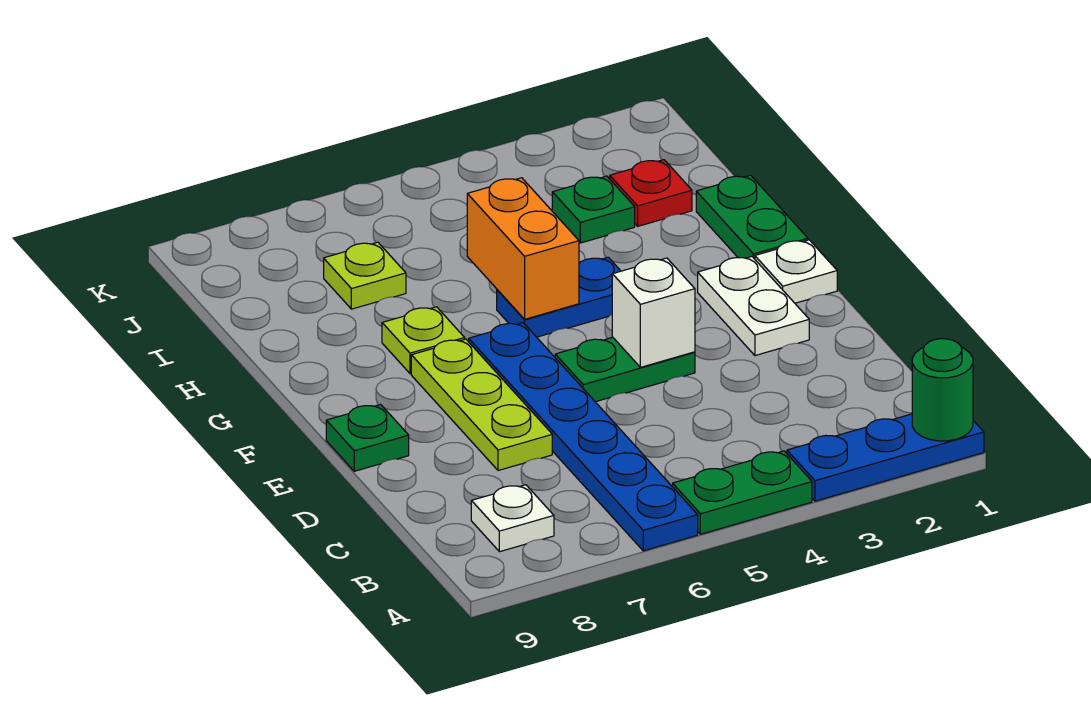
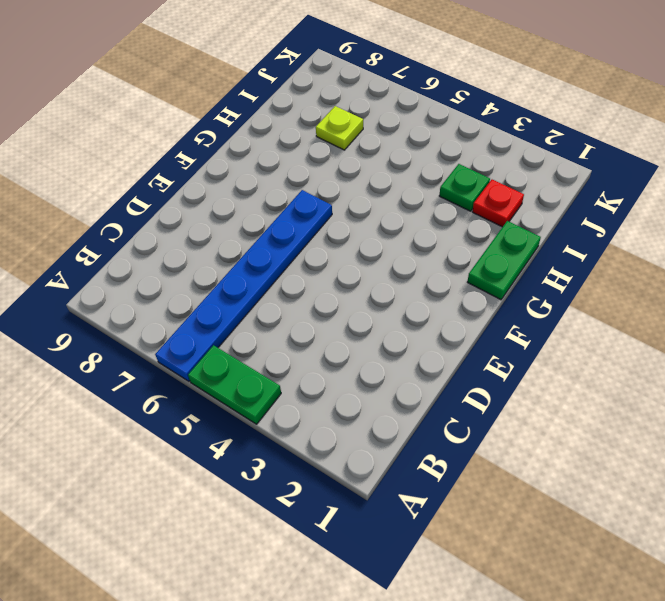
none -> blue 1x3 plate [787,414,984,501]
none -> white 1x1 plate [471,485,554,552]
none -> lime 1x3 plate [411,339,552,471]

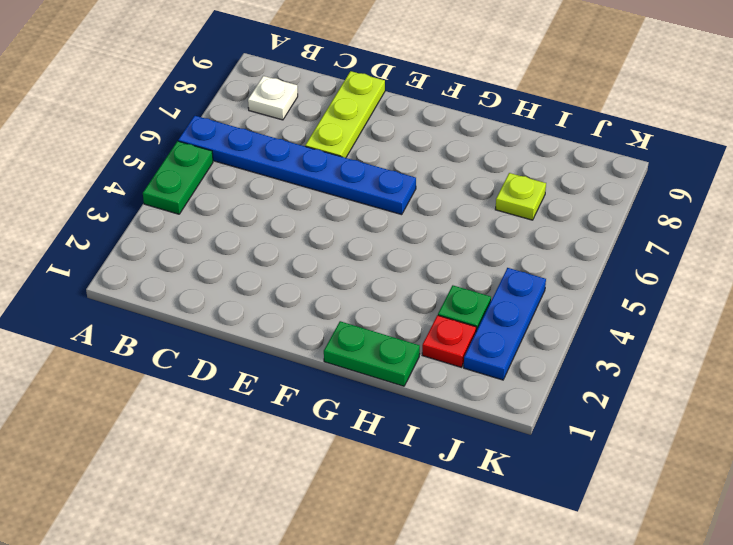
lime 1x3 plate [305,71,385,158] -> lime 1x3 plate turned to [411,339,552,471]
blue 1x3 plate [464,268,546,380] -> blue 1x3 plate moved to [787,414,984,501]
none -> white 1x2 plate [698,257,809,356]
none -> green 1x2 plate [555,337,695,402]
none -> green 1x1 plate [326,404,409,471]

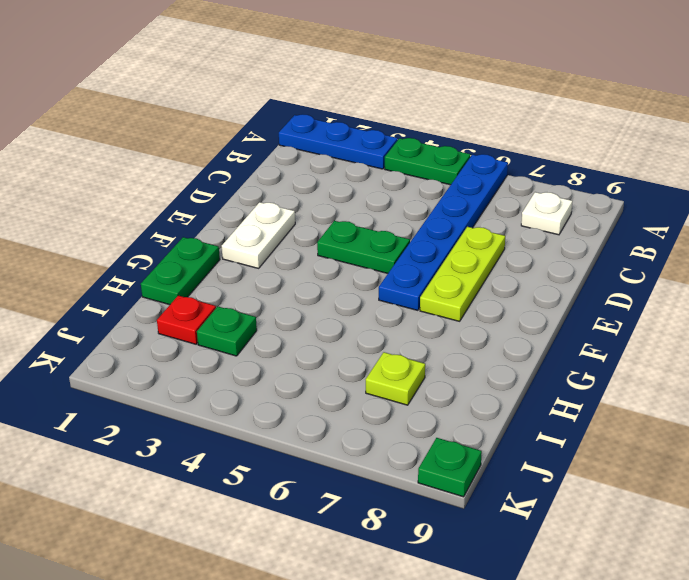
green 1x1 plate [418,438,482,497] -> green 1x1 plate moved to [326,404,409,471]
none -> white 1x1 plate [755,240,837,303]
none -> blue 1x2 plate [497,257,620,337]
none -> lime 1x1 plate [382,307,465,374]

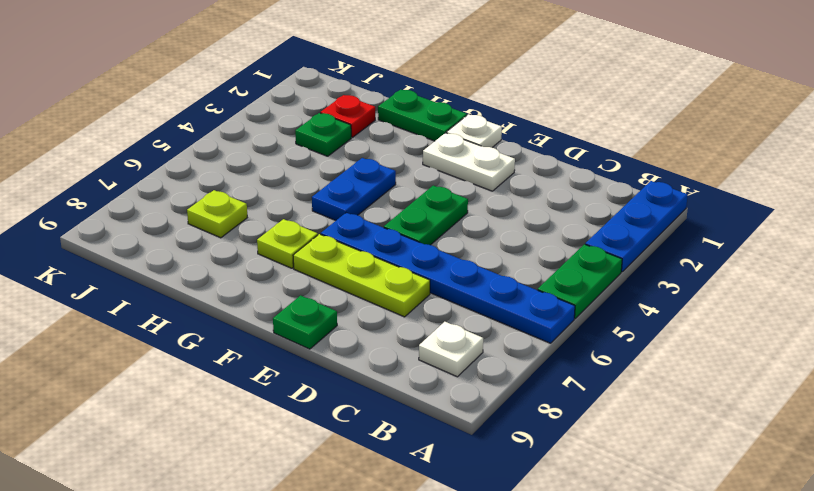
none -> green 1x1 round brick [912,339,973,441]
none -> white 1x1 brick [612,258,695,367]
none -> orange 1x2 brick [467,178,579,319]

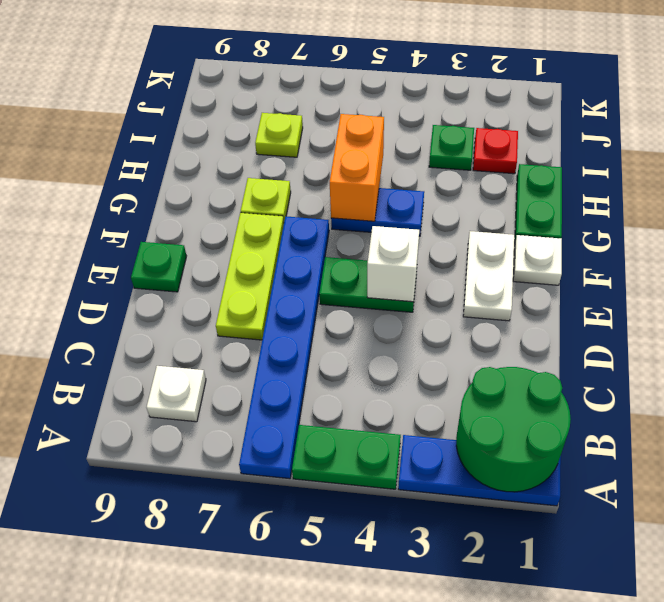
green 2x2 round brick [456,367,571,492] -> green 1x1 round brick [912,339,973,441]

